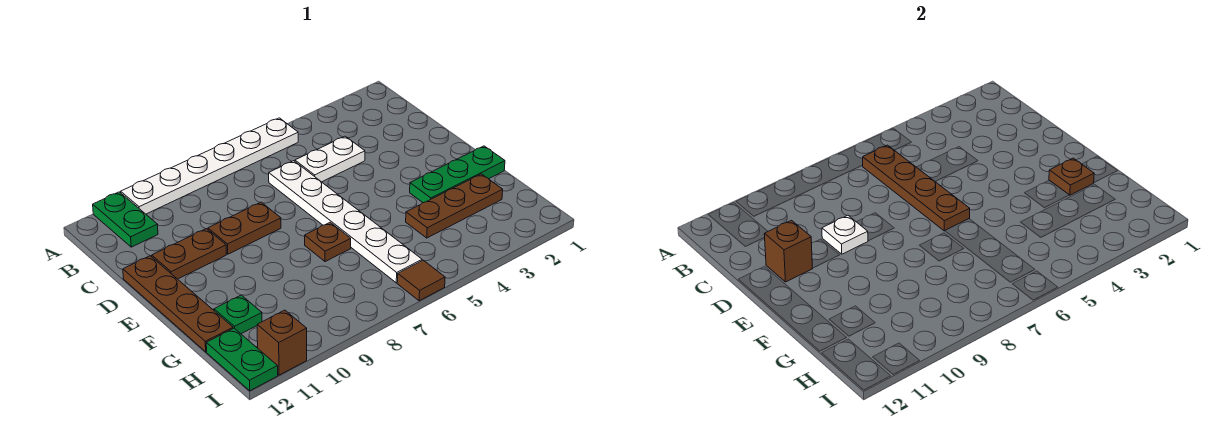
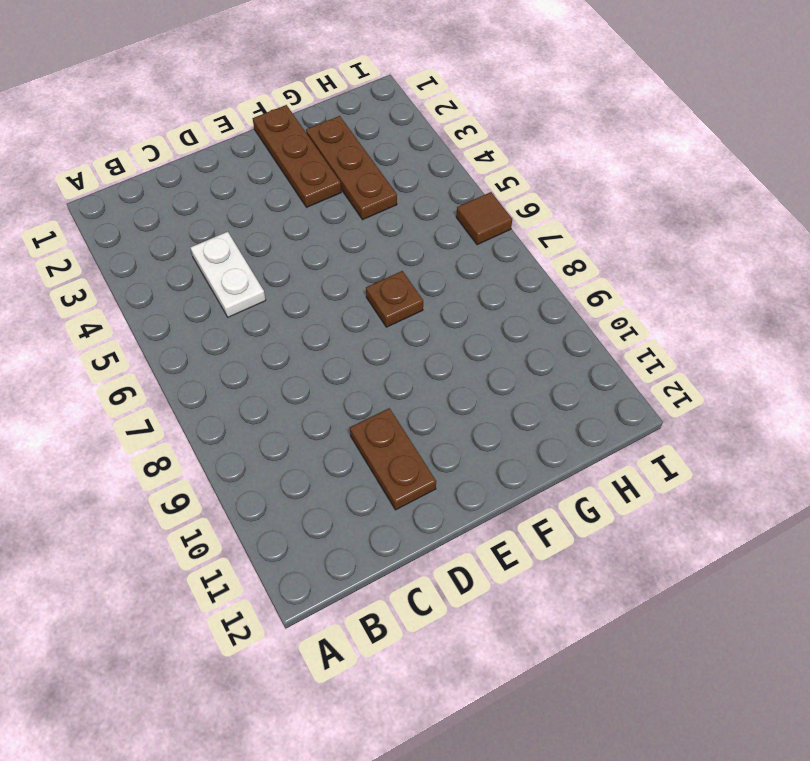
brown 1x3 plate [253,105,341,207] -> green 1x3 plate [410,146,505,203]
none -> white 1x6 plate [121,118,298,214]
none -> green 1x2 plate [93,192,158,247]
none -> white 1x6 plate [269,161,422,283]

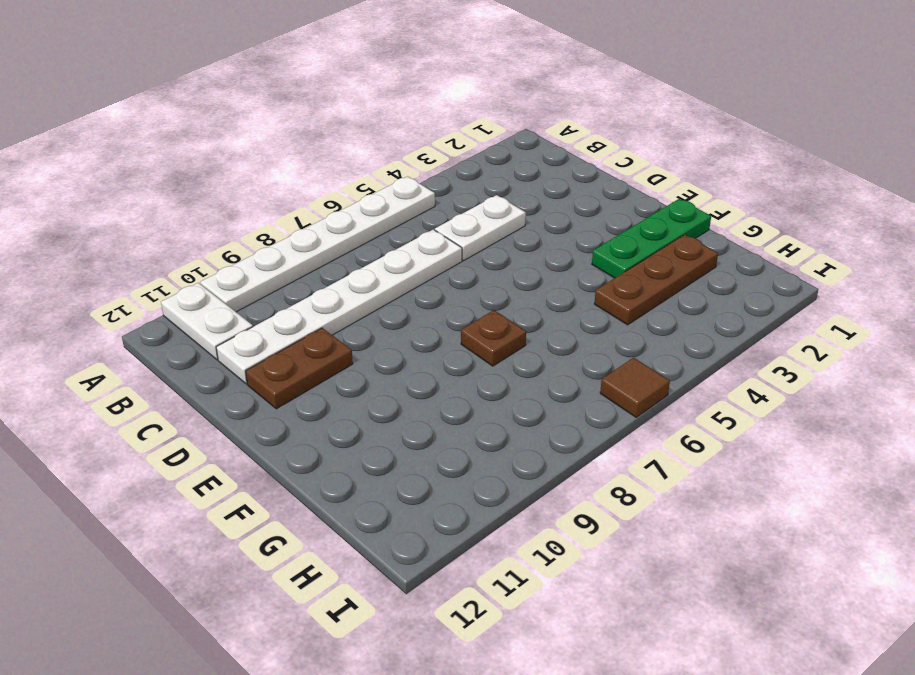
white 1x2 plate [161,283,253,360] -> green 1x2 plate [93,192,158,247]
white 1x6 plate [216,229,462,384] -> white 1x6 plate turned to [269,161,422,283]
none -> brown 1x2 plate [208,202,281,254]
none -> brown 1x4 plate [123,256,233,352]
none -> green 1x1 plate [214,295,262,334]

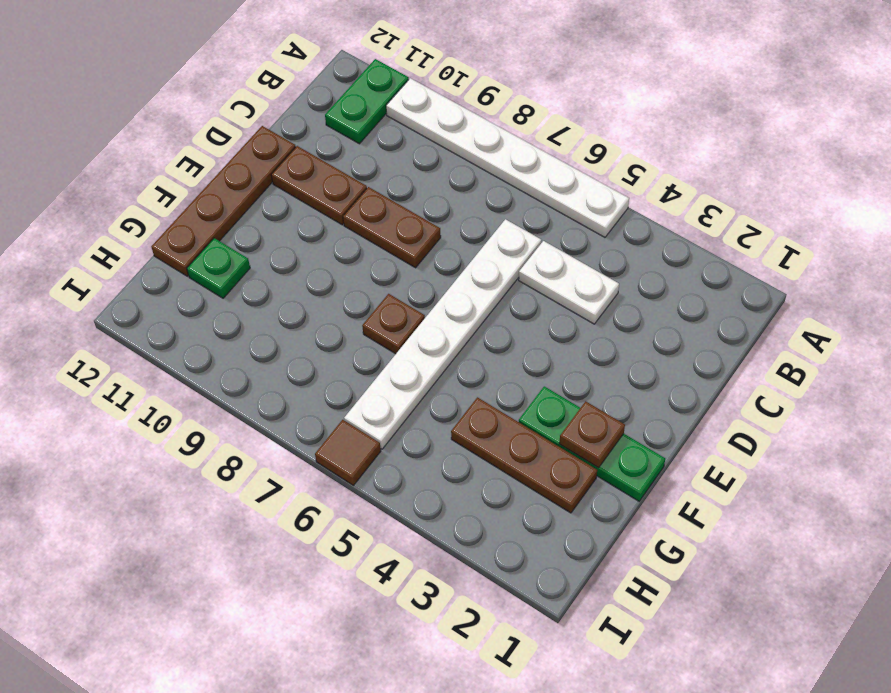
none -> green 1x2 plate [206,328,278,391]
none -> brown 1x1 brick [257,310,307,375]
none -> brown 1x4 plate [863,145,970,231]

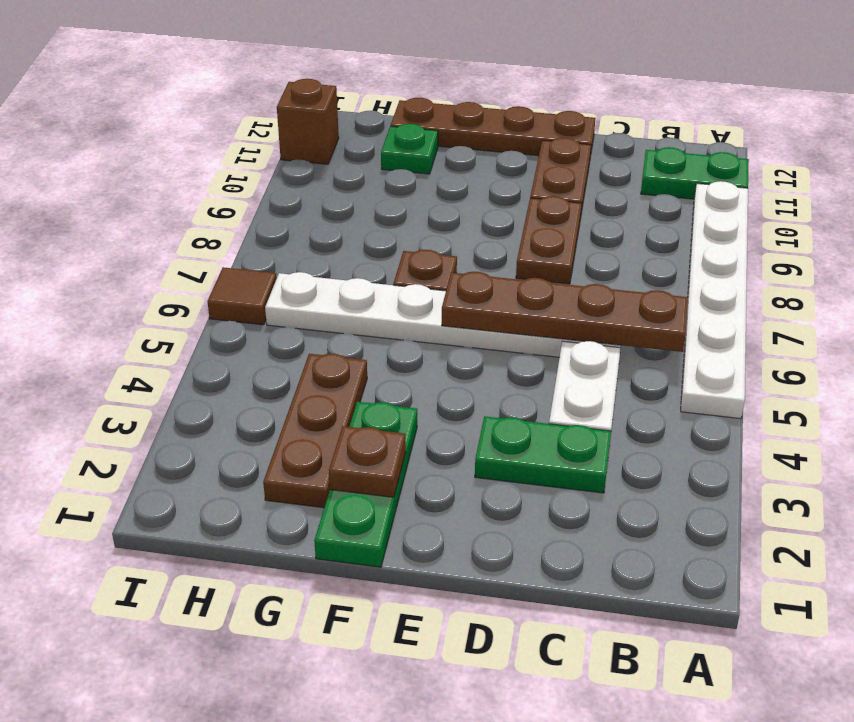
green 1x2 plate [475,416,611,493] -> green 1x2 plate moved to [206,328,278,391]
none -> white 1x1 plate [822,215,868,254]
none -> brown 1x1 brick [764,220,813,282]

